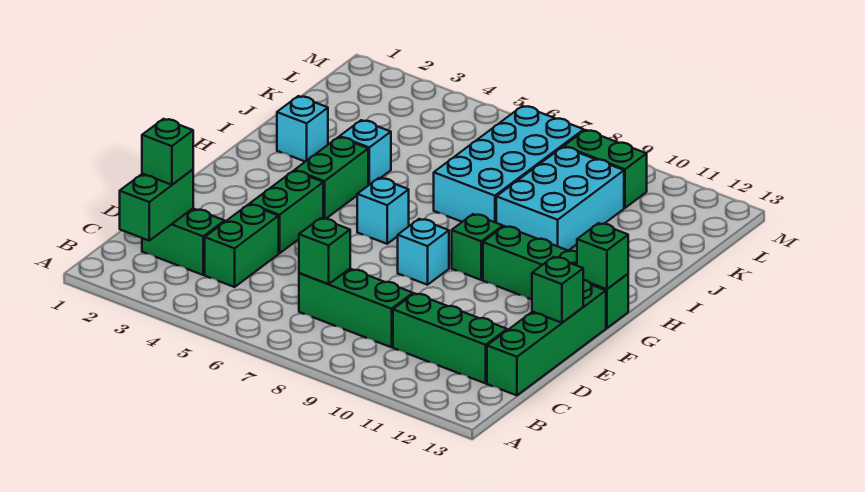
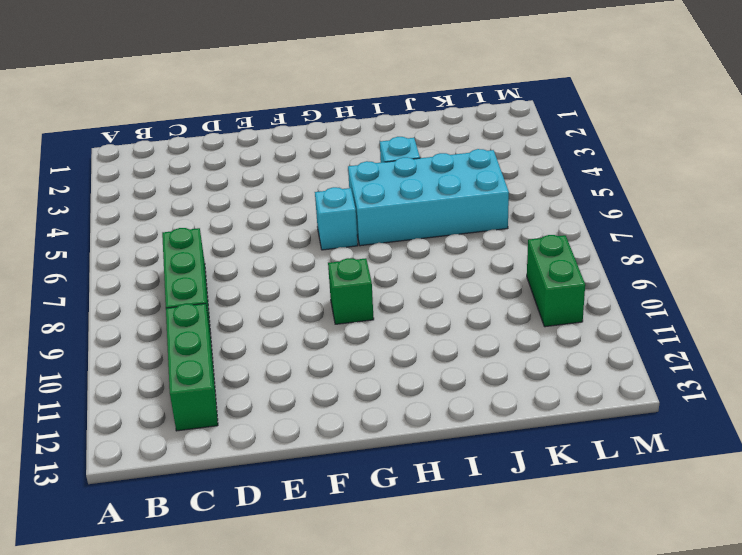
cyan 2x4 brick [348,149,509,246] -> cyan 2x4 brick moved to [434,106,584,223]
none -> green 1x2 brick [142,208,225,275]
none -> green 1x2 brick [205,204,279,287]
none -> green 1x4 brick [487,280,606,395]

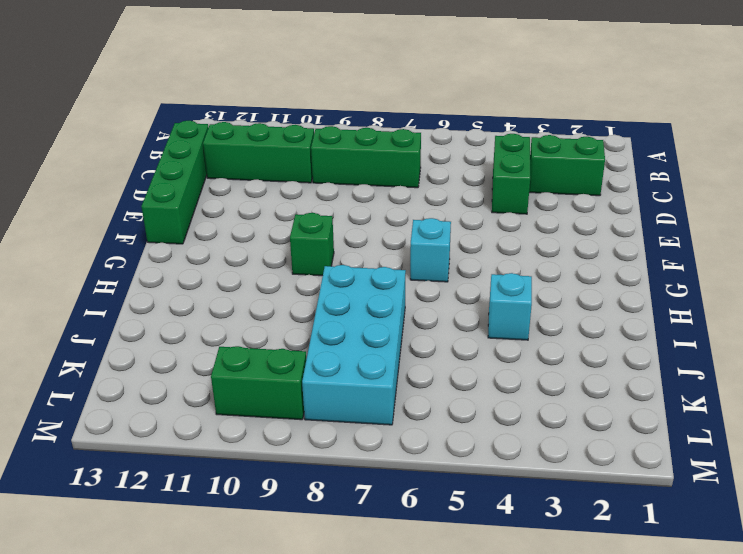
none -> green 1x2 brick [250,171,323,253]
none -> cyan 1x1 brick [398,219,449,285]
none -> green 1x2 brick [295,137,368,219]

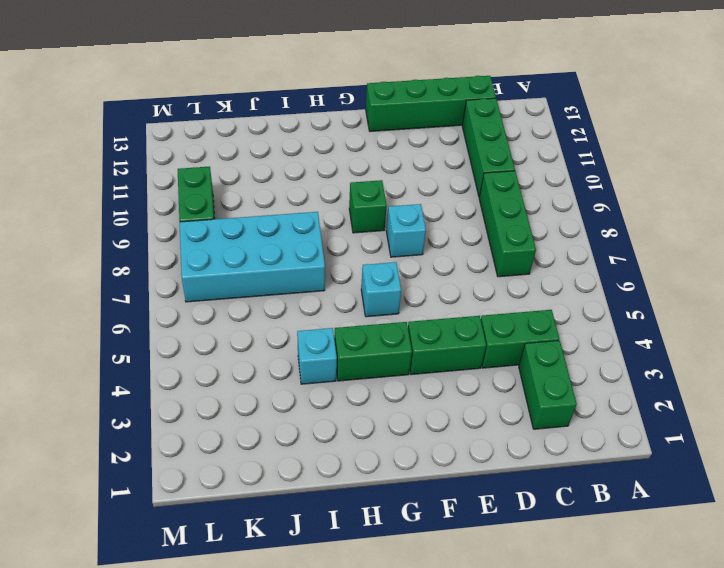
none -> green 1x4 brick [483,226,628,328]
none -> cyan 1x1 brick [277,96,328,162]
none -> cyan 2x3 brick [496,147,624,251]

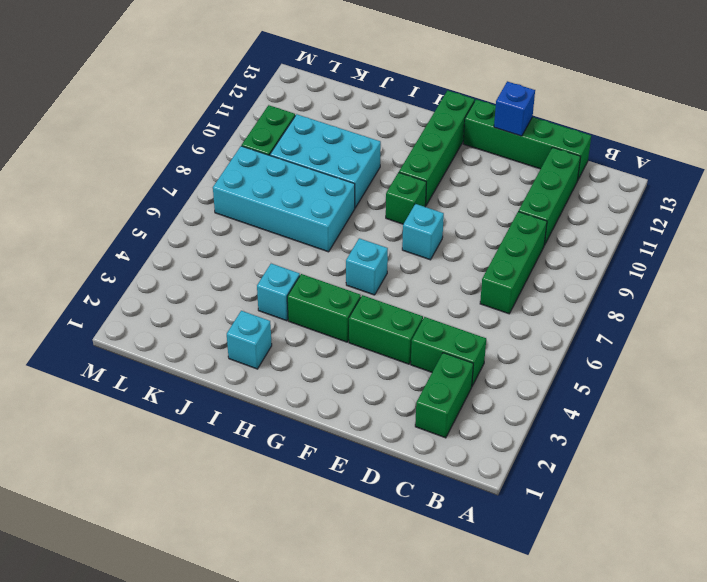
blue 1x1 brick [494,81,535,136] -> green 1x1 brick [532,257,583,323]
none -> green 1x2 brick [120,170,193,241]
none -> green 1x1 brick [299,218,350,284]
none -> green 1x1 brick [577,223,628,289]

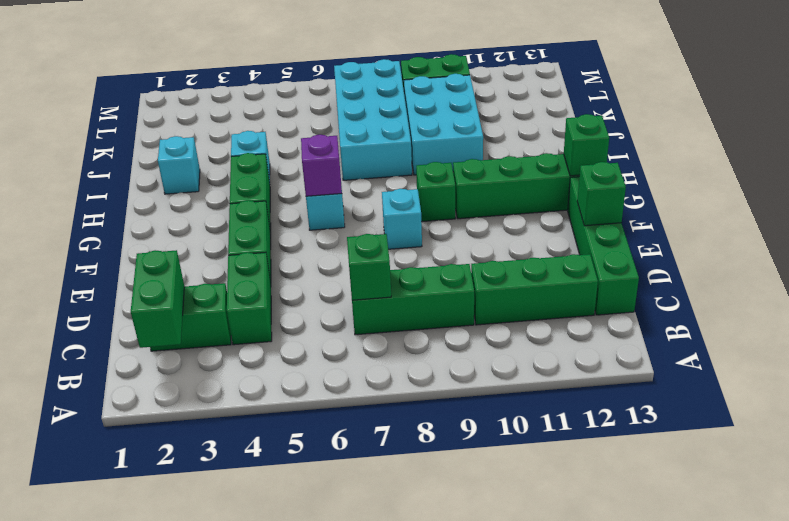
purple 1x1 brick [301,135,342,196] -> none
none -> green 1x1 brick [142,119,193,185]

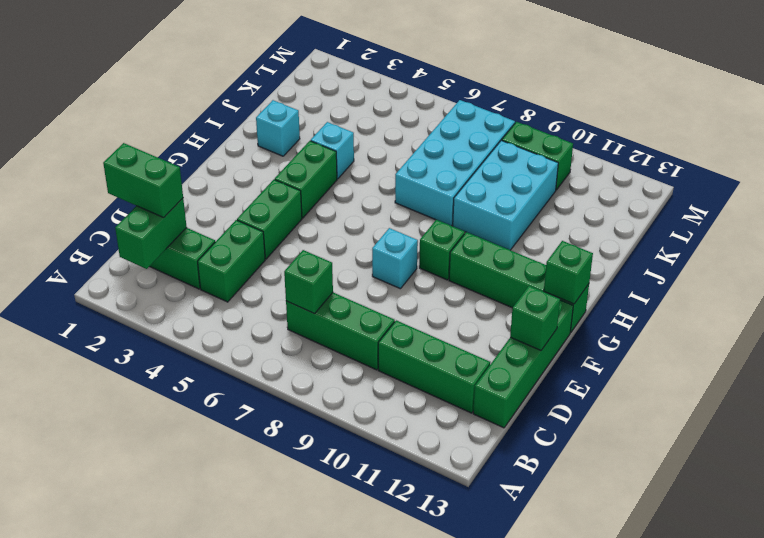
green 1x2 brick [103,143,183,217] -> green 1x1 brick [142,119,193,185]
none -> cyan 1x1 brick [357,178,409,244]

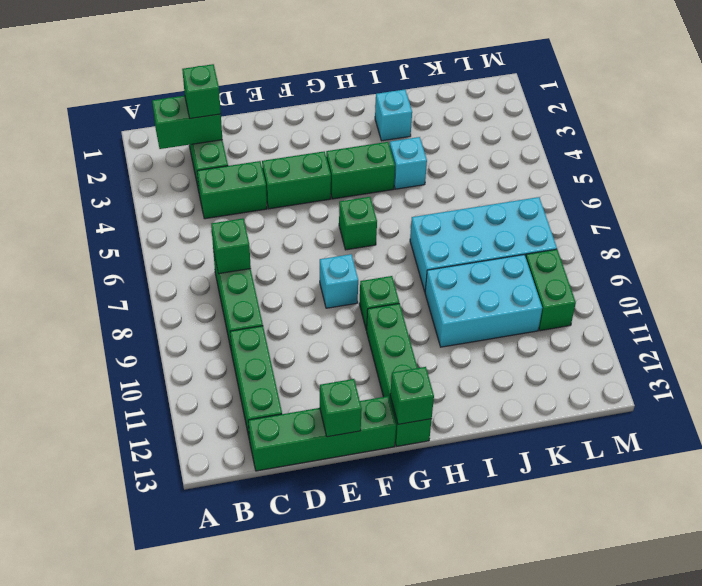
green 1x1 brick [339,197,377,250] -> cyan 1x1 brick [357,178,409,244]

